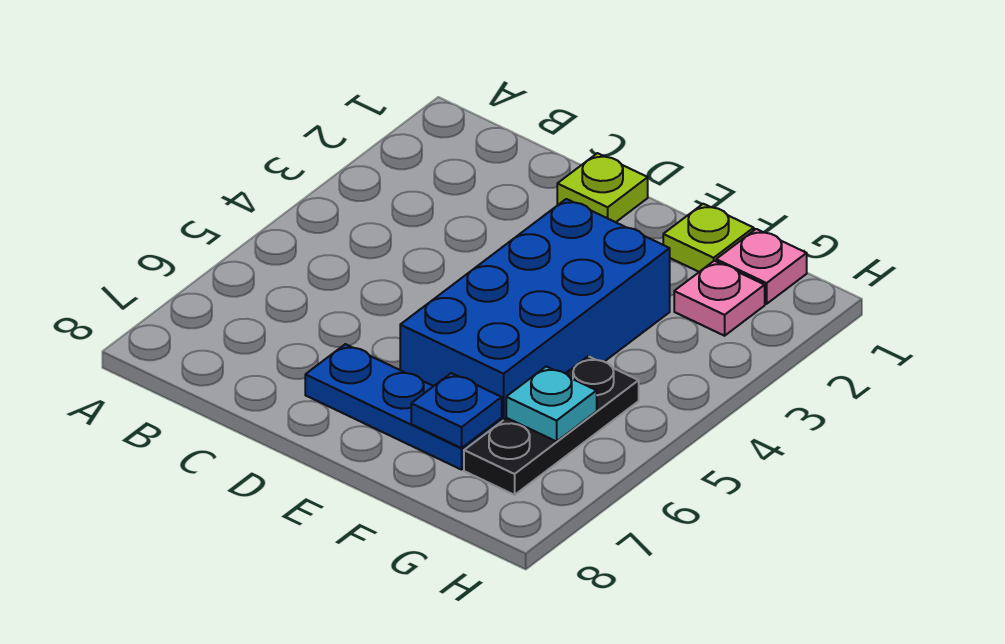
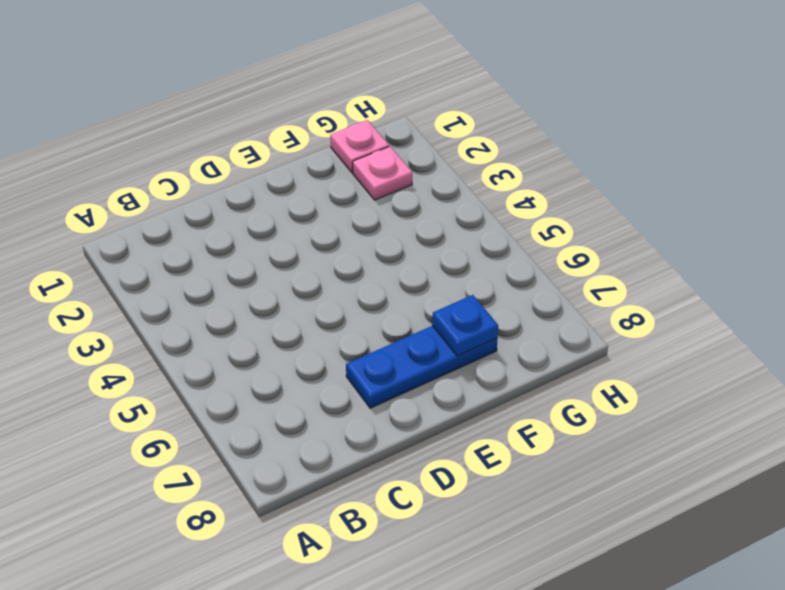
none -> lime 1x1 plate [557,153,648,222]
none -> blue 2x4 brick [400,199,670,421]

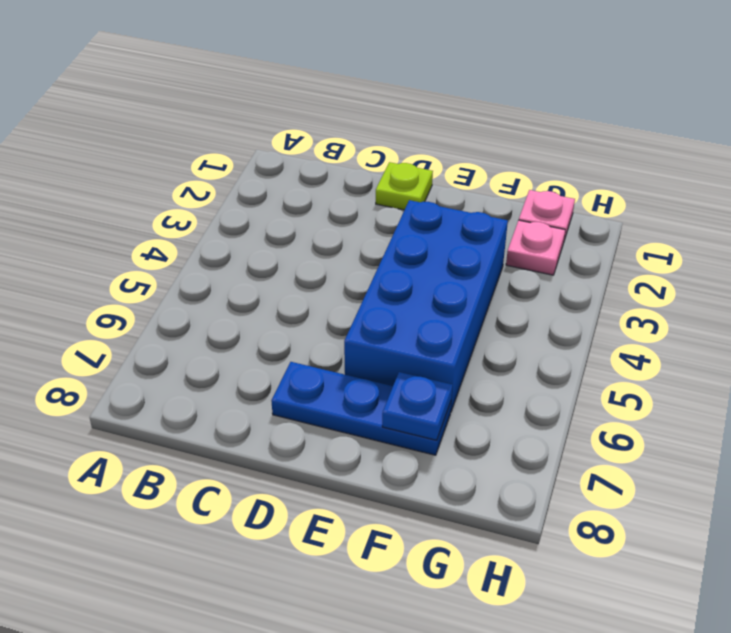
none -> lime 1x1 plate [663,204,754,272]
none -> black 1x3 plate [464,356,639,495]

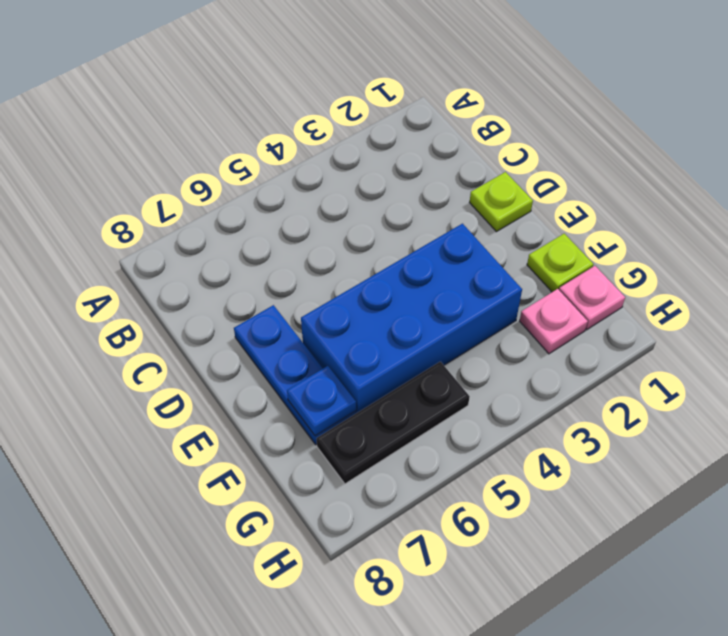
none -> cyan 1x1 plate [506,367,597,441]

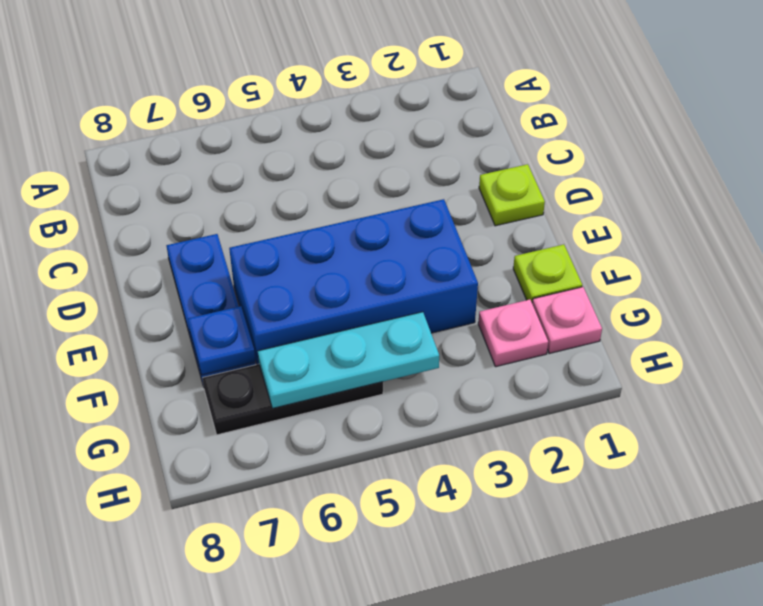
cyan 1x3 plate [258,312,439,408] -> cyan 1x1 plate [506,367,597,441]

